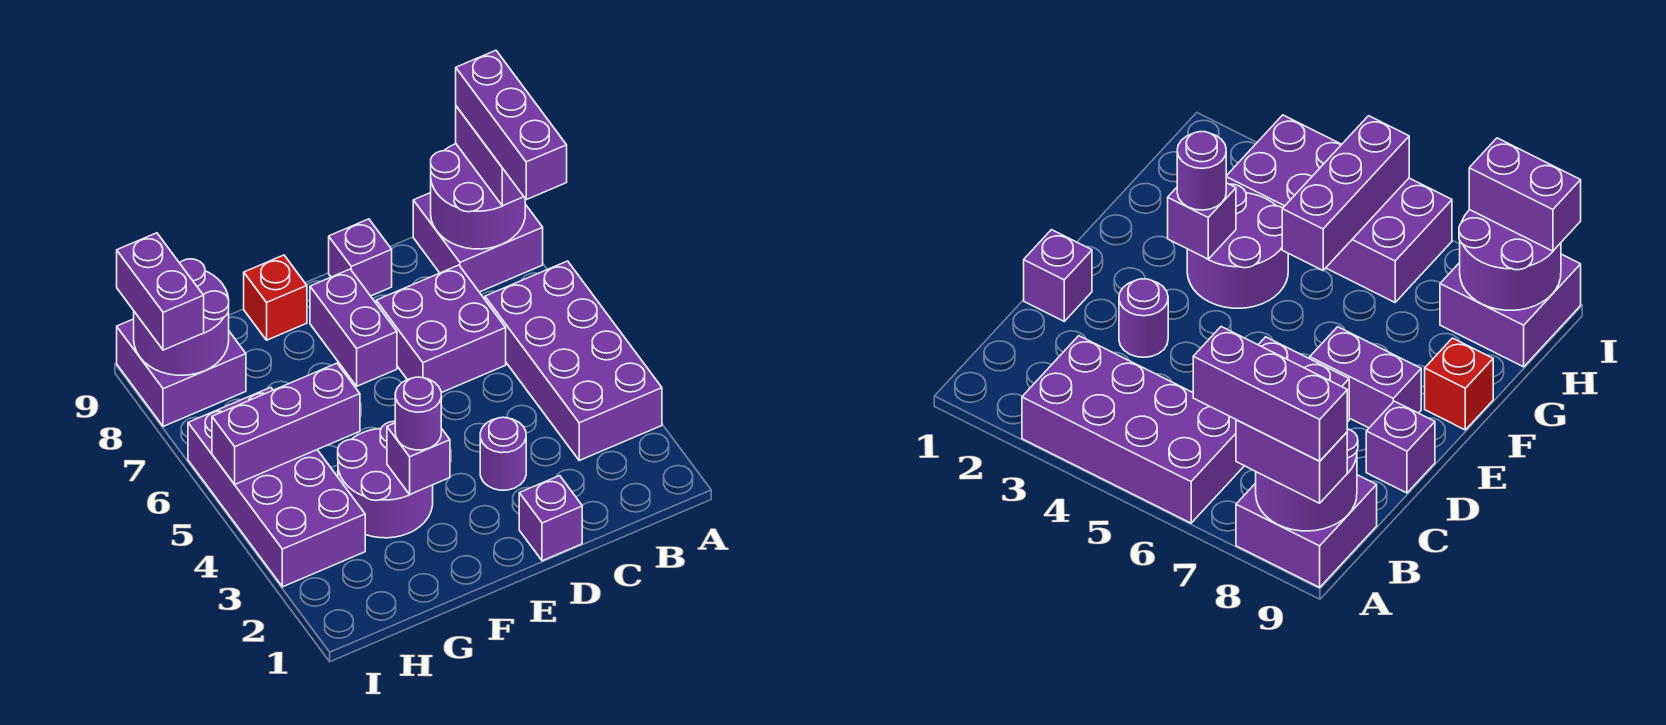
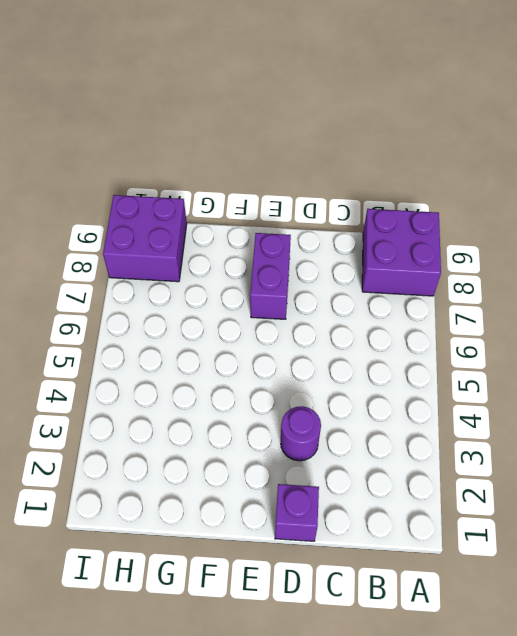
none -> purple 2x4 brick [485,261,662,460]
none -> purple 2x2 brick [376,265,506,393]
none -> purple 1x1 brick [329,219,392,296]

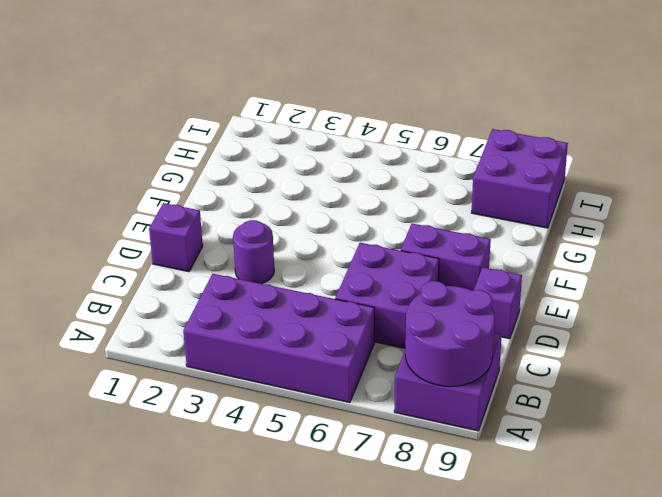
none -> purple 2x2 round brick [338,421,433,538]
none -> red 1x1 brick [244,255,307,340]
none -> purple 2x4 brick [188,387,365,587]

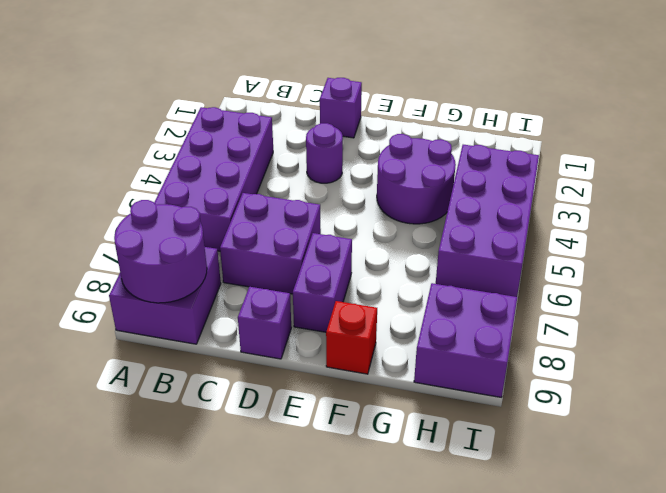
none -> purple 1x1 brick [387,423,450,494]
none -> purple 1x3 brick [212,363,360,484]
none -> purple 2x2 round brick [134,259,229,375]

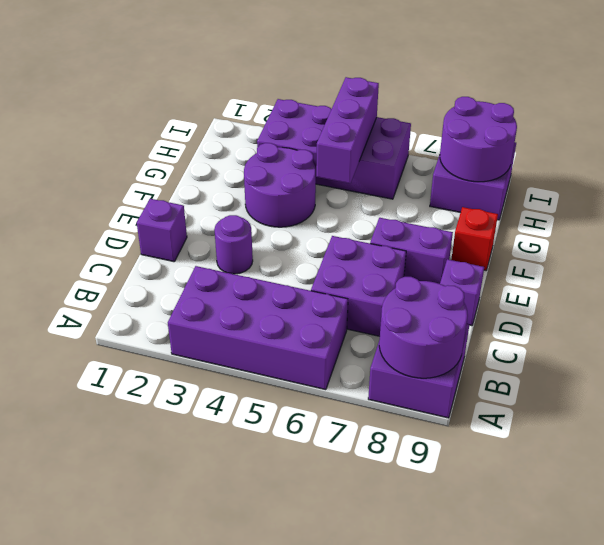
none -> purple 1x1 brick [387,423,450,494]
none -> purple 1x2 brick [456,106,524,206]
none -> purple 1x1 round brick [395,377,441,450]

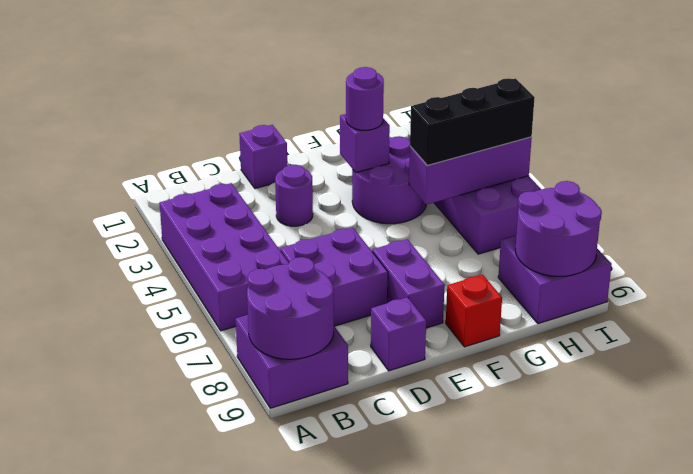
black 1x3 brick [410,78,535,166] -> none
none -> purple 1x2 brick [456,106,524,206]
none -> purple 1x2 brick [117,233,204,350]
none -> purple 1x3 brick [456,50,567,200]

